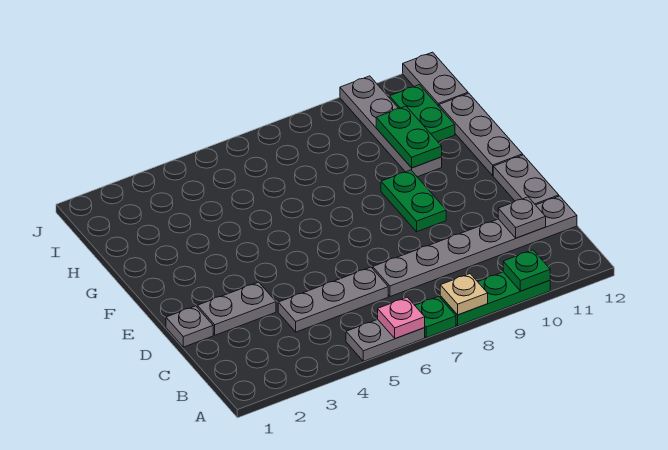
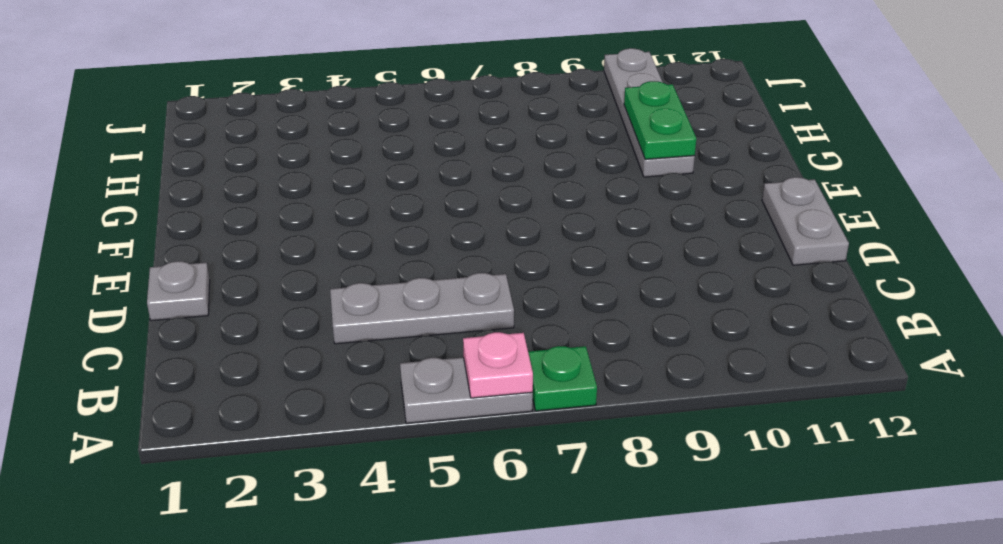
none -> green 1x3 plate [440,272,550,326]
none -> grey 1x6 plate [373,196,577,297]
none -> grey 1x2 plate [197,282,276,335]

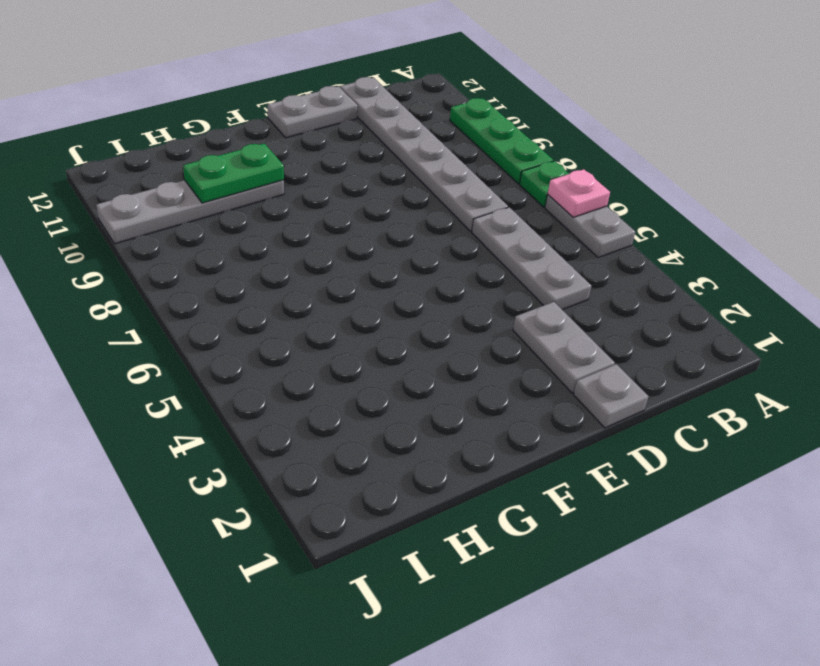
none -> green 1x2 plate [381,170,446,232]
none -> grey 1x3 plate [439,93,523,175]
none -> green 1x2 plate [390,85,455,141]

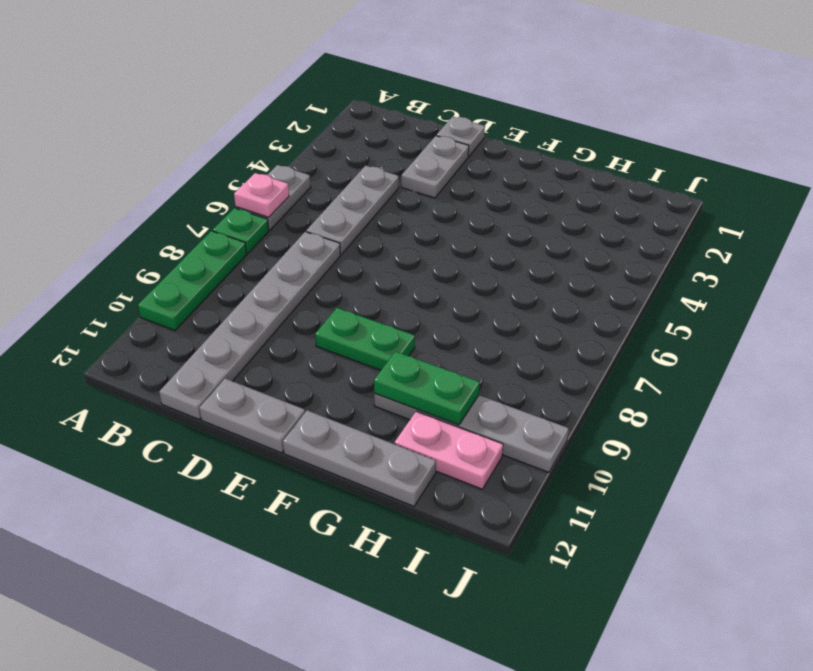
pink 1x2 plate [394,411,503,489] -> green 1x2 plate [390,85,455,141]
none -> grey 1x2 plate [403,52,468,106]
none -> tan 1x1 plate [440,274,488,315]
none -> green 1x1 plate [503,250,550,291]

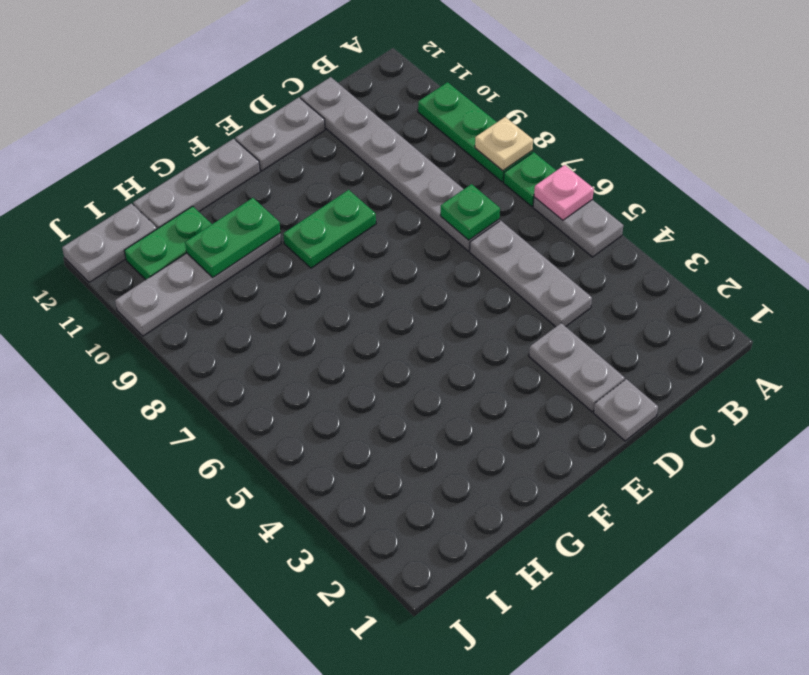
green 1x1 plate [440,184,500,240] -> green 1x1 plate moved to [503,250,550,291]
none -> grey 1x1 plate [498,197,546,238]

